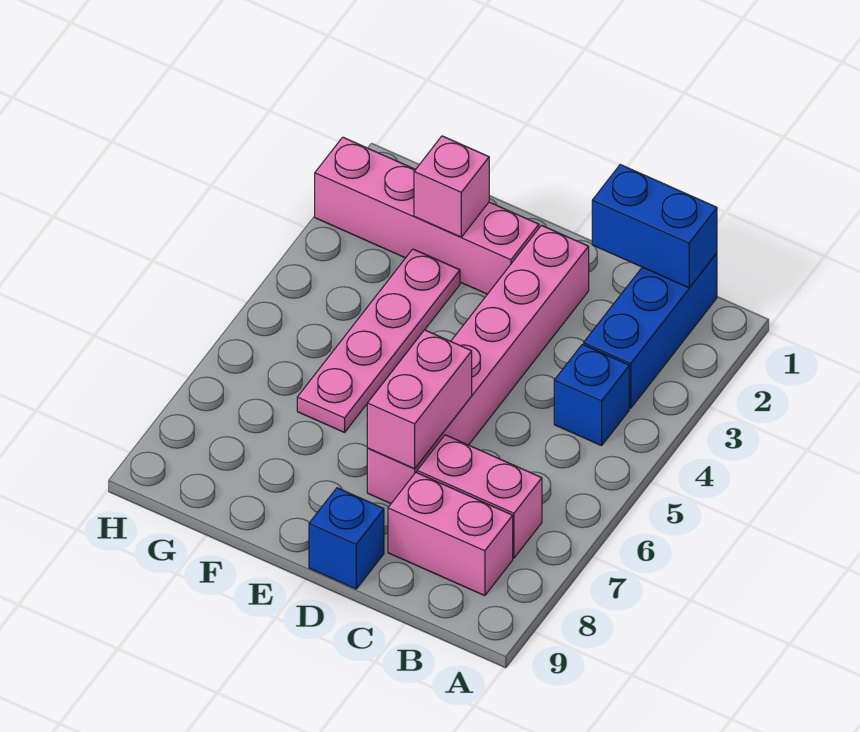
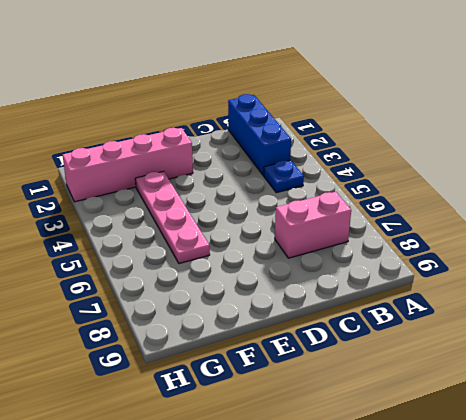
blue 1x1 plate [264,160,304,193] -> blue 1x1 brick [554,344,629,446]
none -> pink 1x2 brick [388,473,513,596]
none -> pink 1x6 brick [367,225,589,503]

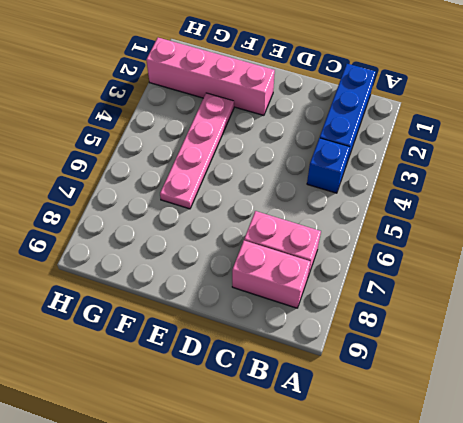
none -> pink 1x6 brick [367,225,589,503]
none -> blue 1x1 brick [309,488,384,589]

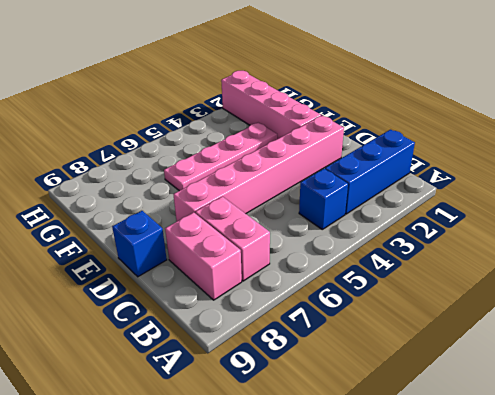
none -> blue 1x2 brick [592,165,717,288]
none -> pink 1x2 brick [367,330,472,469]

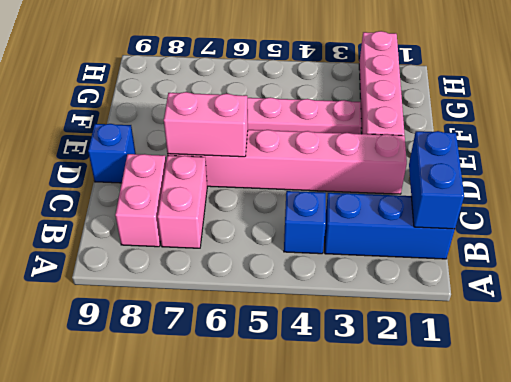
none -> pink 1x1 brick [414,136,489,237]

